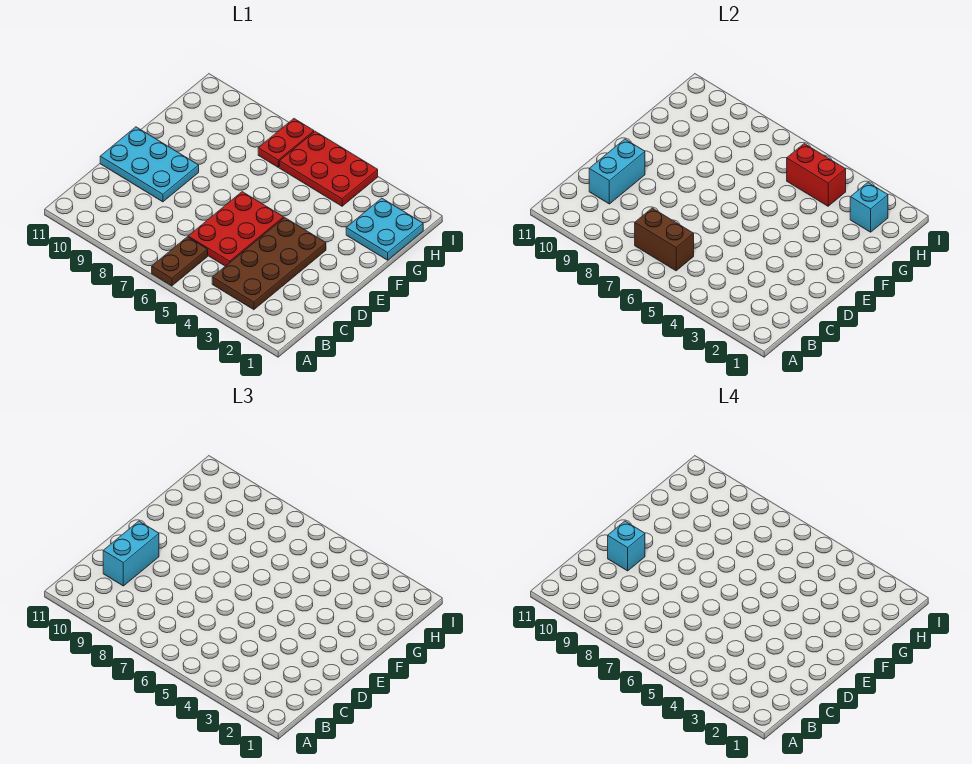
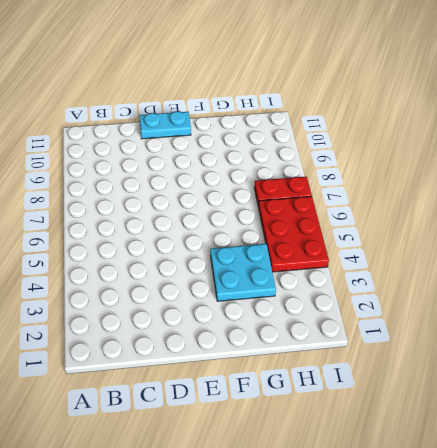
cyan 1x2 plate [139,111,191,139] -> cyan 2x3 plate [100,127,199,202]
cyan 2x2 plate [210,244,276,301] -> cyan 2x2 plate moved to [346,198,423,260]
none -> brown 1x2 plate [152,237,208,286]
none -> brown 2x4 plate [212,218,326,310]
none -> red 2x3 plate [188,192,284,266]

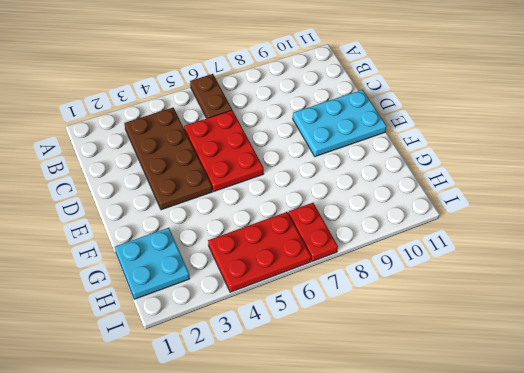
none -> brown 1x2 brick [635,208,694,271]
none -> cyan 1x2 brick [589,139,645,204]
none -> cyan 1x1 brick [850,183,888,232]

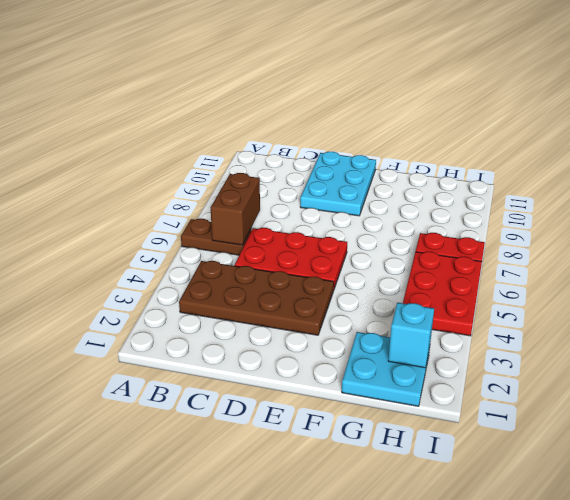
none -> cyan 1x2 brick [589,139,645,204]
none -> red 1x2 brick [787,144,846,206]
none -> cyan 1x2 brick [103,521,159,586]

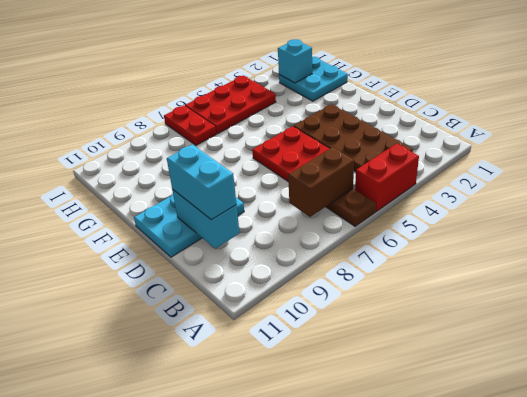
red 1x2 brick [355,144,419,211] -> red 1x2 brick moved to [787,144,846,206]
none -> cyan 1x1 brick [608,521,645,571]

